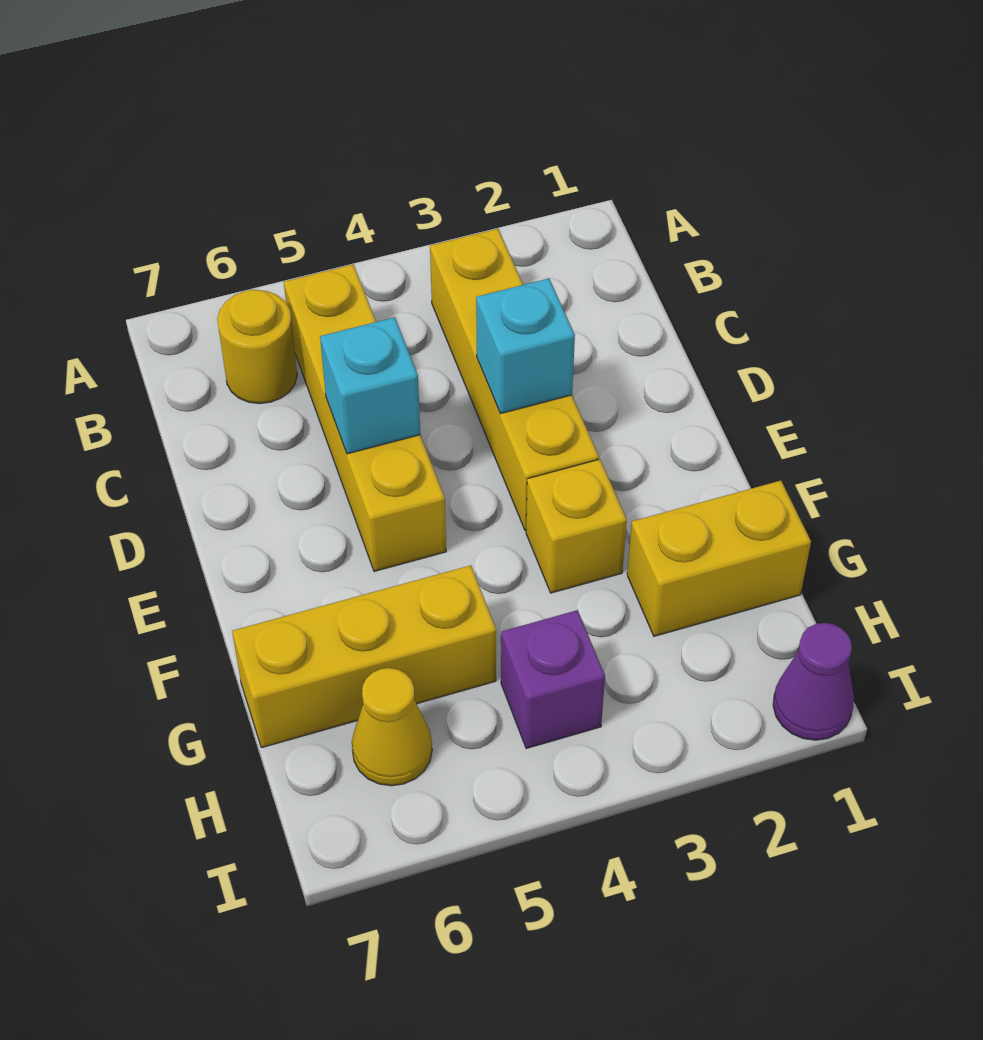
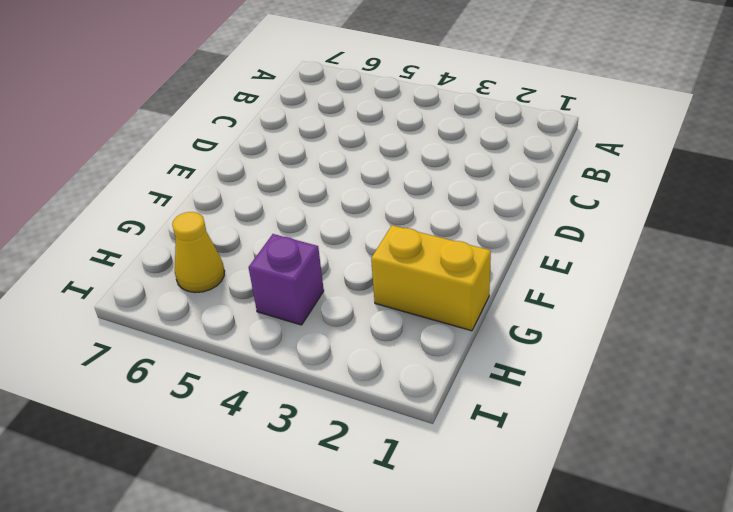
none -> yellow 1x4 brick [430,229,599,530]
none -> yellow 1x4 brick [284,264,446,571]

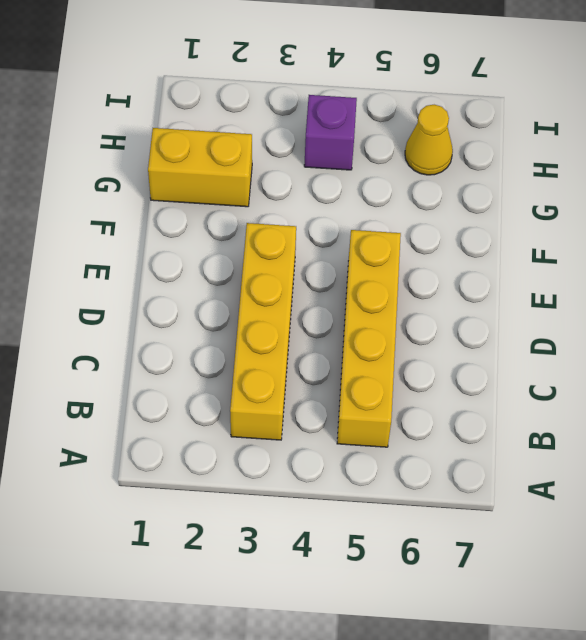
none -> yellow 1x1 round brick [217,290,297,404]
none -> yellow 1x1 brick [526,459,627,593]

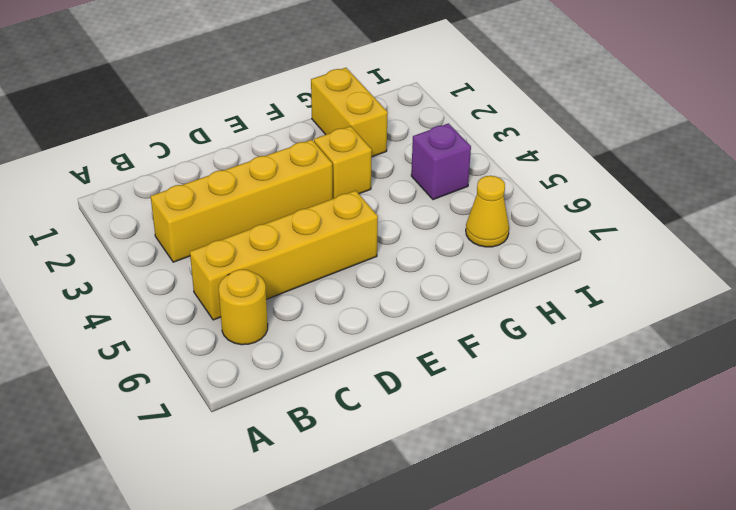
none -> yellow 1x3 brick [232,565,496,748]
none -> purple 1x1 cone [773,623,854,740]

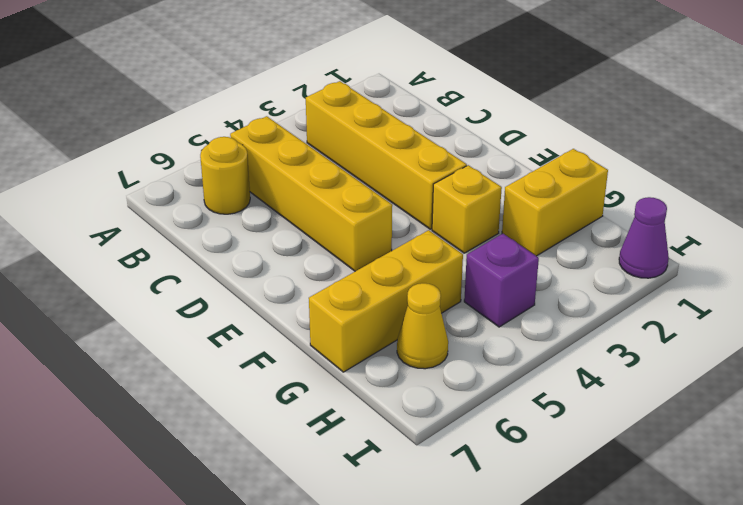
none -> cyan 1x1 brick [476,279,575,414]
none -> cyan 1x1 brick [320,317,420,454]

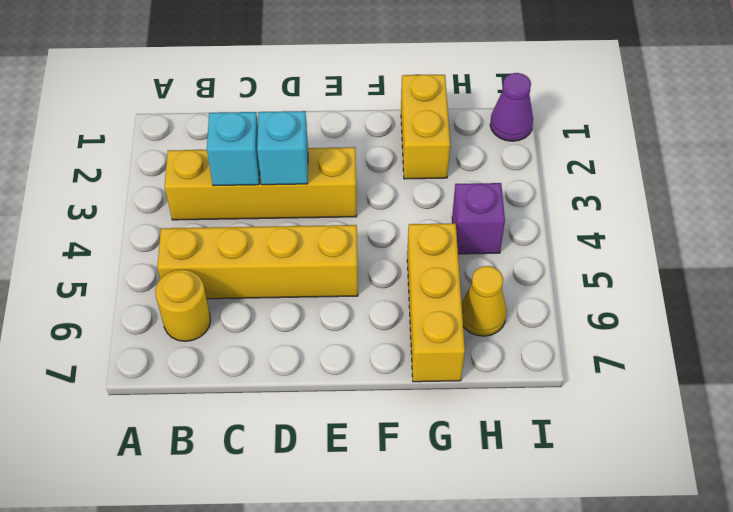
cyan 1x1 brick [207,112,260,186] -> cyan 1x1 brick moved to [320,317,420,454]
none -> yellow 1x1 brick [526,459,627,593]

